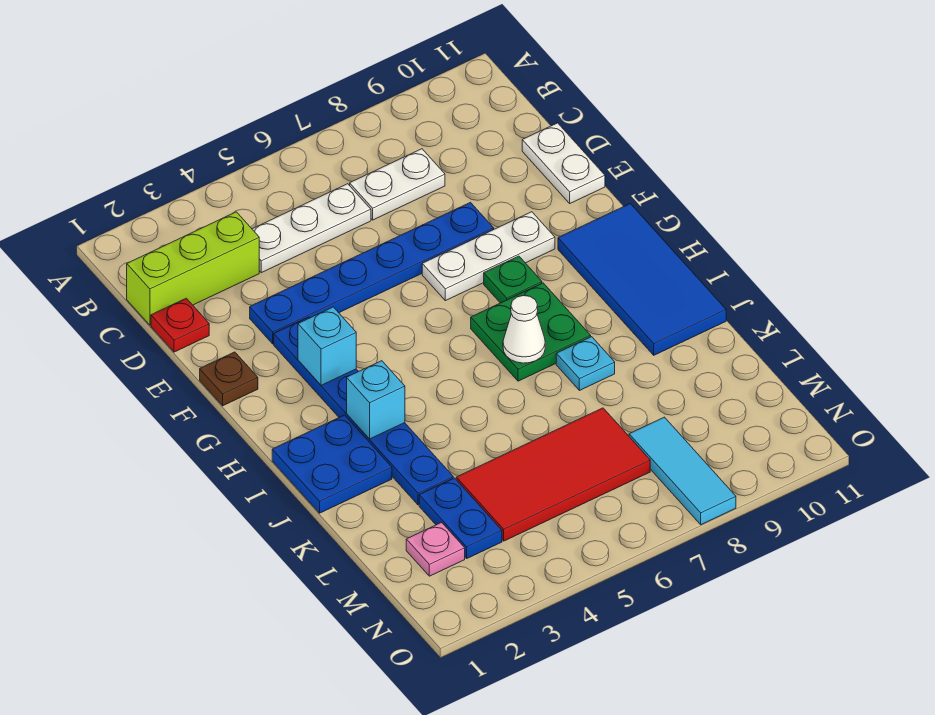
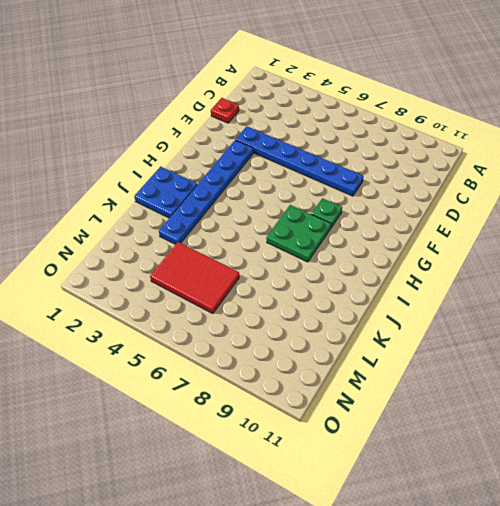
red 2x3 tile [150,242,239,314] -> red 2x4 tile [456,408,650,541]
none -> lime 1x3 brick [127,212,259,325]
none -> white 1x3 plate [252,184,371,273]
none -> white 1x2 plate [350,149,445,220]

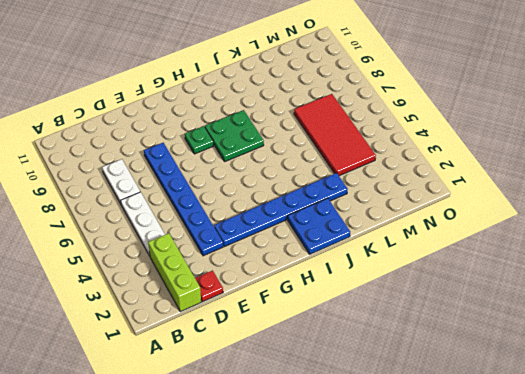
none -> white 1x2 plate [522,123,605,203]
none -> brown 1x1 plate [200,352,258,406]
none -> white 1x3 plate [422,212,555,301]

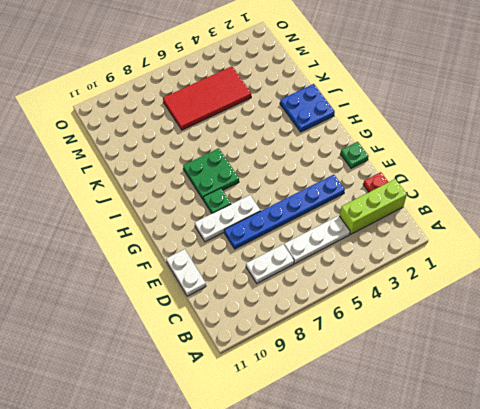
green 1x1 plate [341,142,369,168] -> brown 1x1 plate [200,352,258,406]
none -> blue 1x6 plate [274,317,453,505]
none -> blue 2x4 tile [558,204,726,355]
none -> cyan 1x1 plate [556,337,615,391]

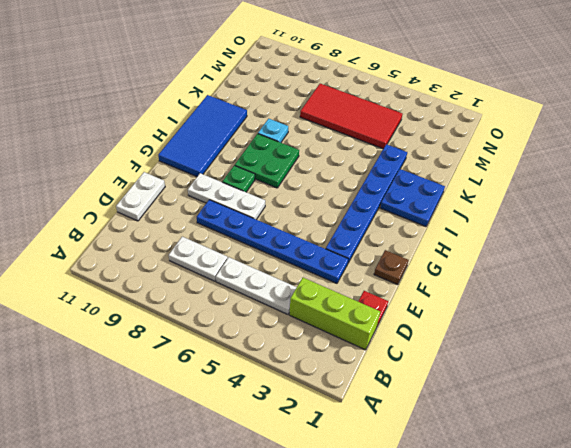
none -> blue 1x2 plate [419,478,502,558]
none -> pink 1x1 plate [406,522,465,576]
none -> cyan 1x3 tile [629,417,736,525]

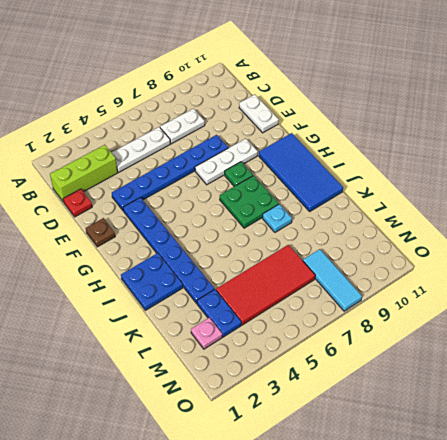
none -> cyan 1x1 brick [298,307,356,385]
none -> cyan 1x1 brick [347,361,405,439]
none -> white 1x1 cone [503,296,545,363]

